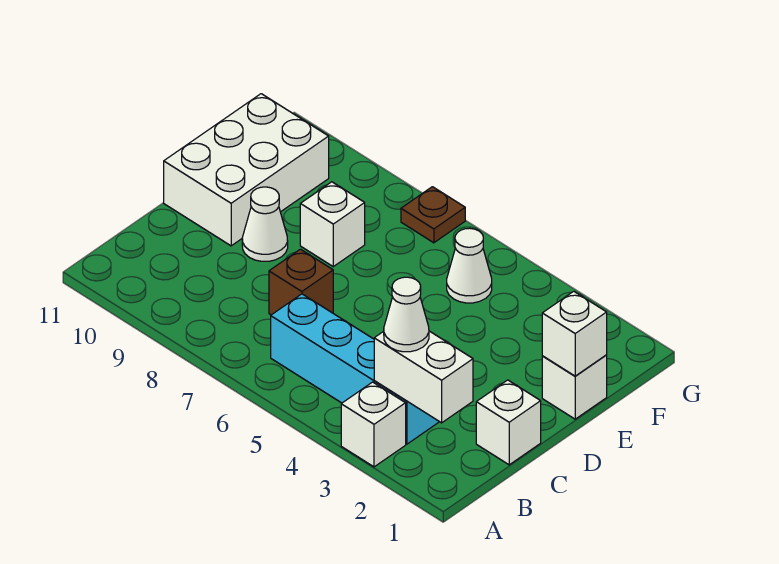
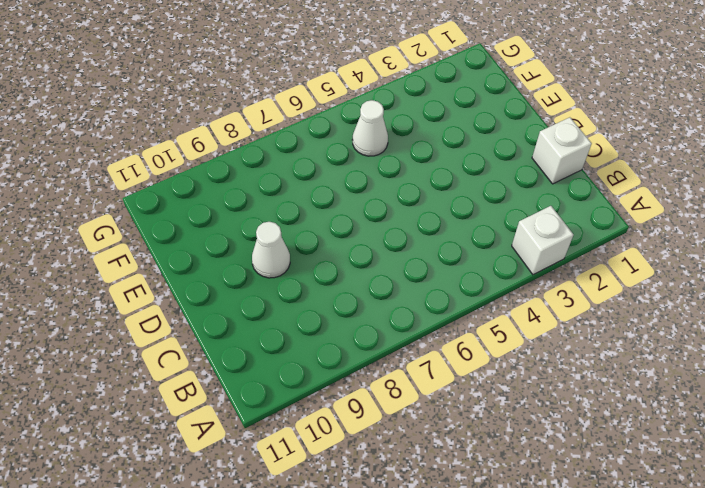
none -> cyan 1x4 brick [271,294,439,444]
none -> brown 1x1 brick [269,249,333,315]
none -> white 2x3 brick [164,94,329,246]

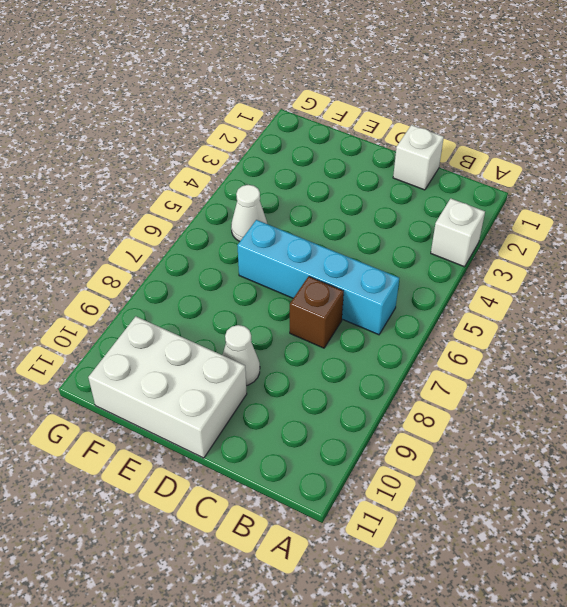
cyan 1x4 brick [237,220,399,335] -> cyan 1x4 brick turned to [271,294,439,444]
none -> white 1x1 brick [542,355,607,419]
none -> white 1x1 brick [300,182,365,266]
none -> brown 1x1 plate [401,187,465,243]

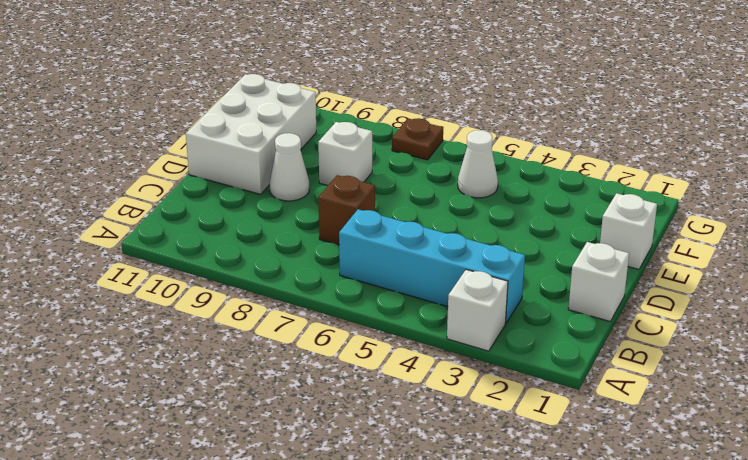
none -> white 1x2 brick [374,331,473,423]
none -> white 1x1 brick [542,291,607,376]
none -> white 1x1 cone [384,277,429,352]

